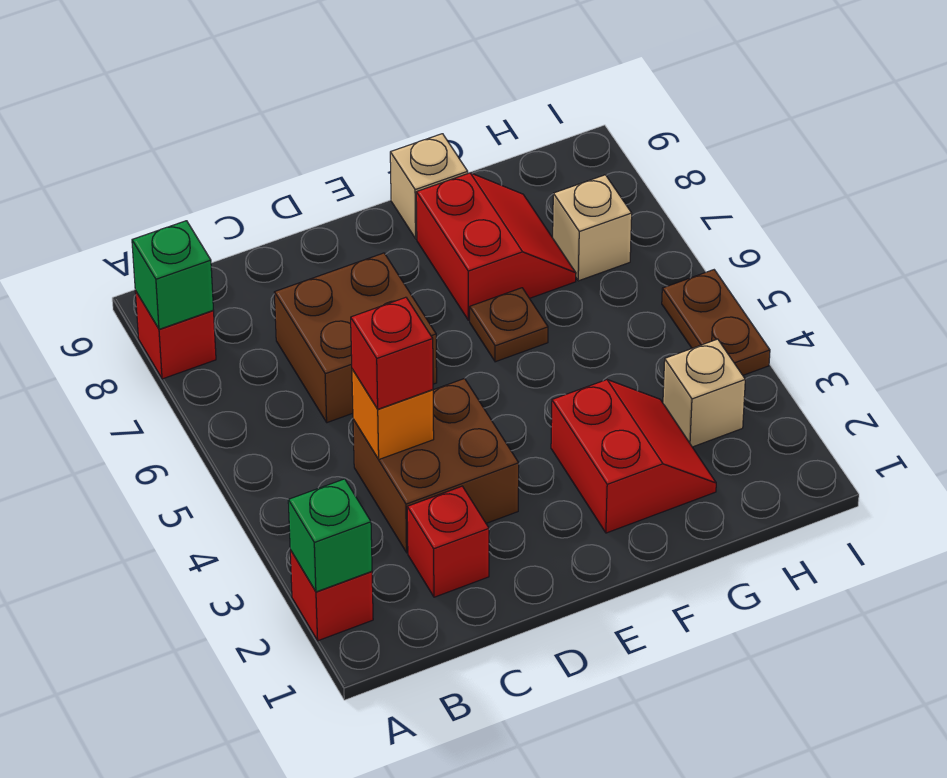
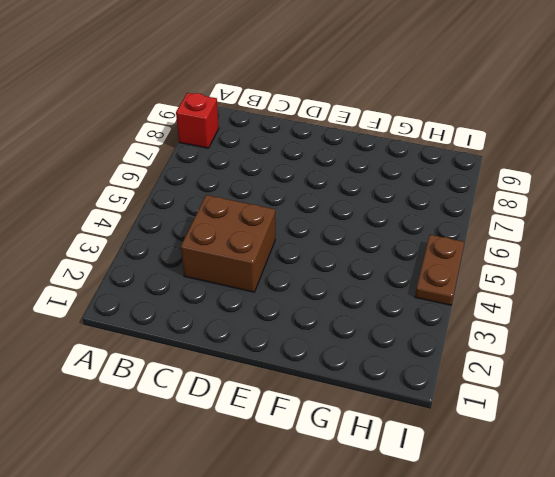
none -> red 1x1 brick [290,550,373,641]
none -> red 1x1 brick [407,486,489,597]
none -> brown 2x2 brick [274,253,437,423]

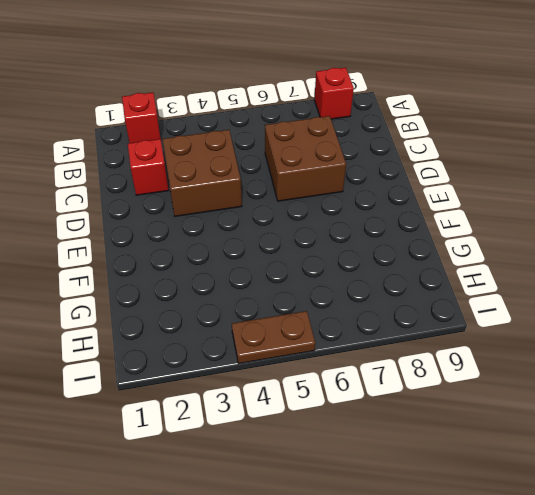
none -> red 2x2 slope [551,380,716,533]
none -> brown 1x1 plate [470,288,548,362]
none -> red 2x2 slope [416,173,576,320]

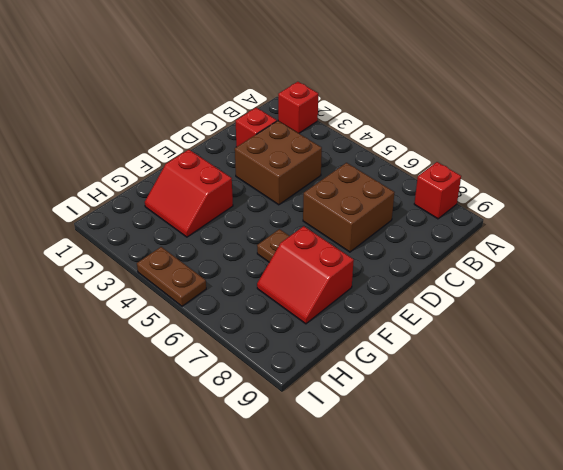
none -> tan 1x1 brick [390,134,468,239]
none -> tan 1x1 brick [663,339,745,447]
none -> tan 1x1 brick [553,175,632,281]

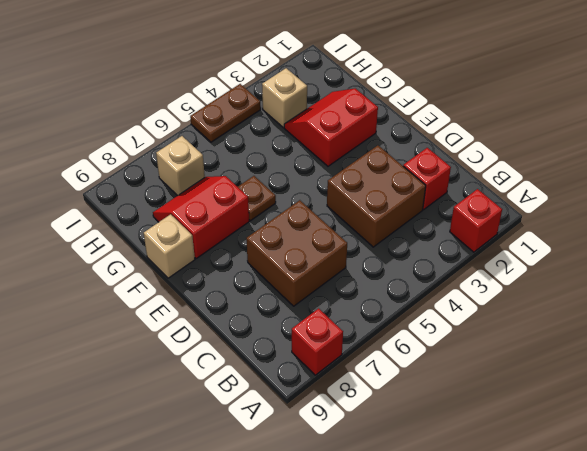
none -> green 1x1 brick [288,479,372,592]
none -> green 1x1 brick [132,221,213,329]
none -> orange 1x1 brick [352,369,434,459]

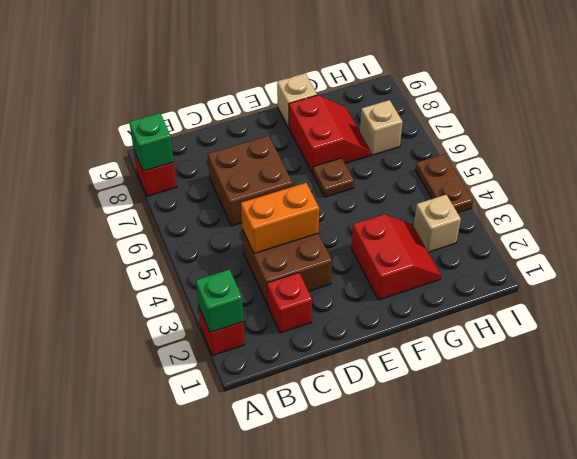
orange 1x2 brick [241,183,319,254] -> orange 1x1 brick [352,369,434,459]
none -> red 1x1 brick [351,297,433,409]

